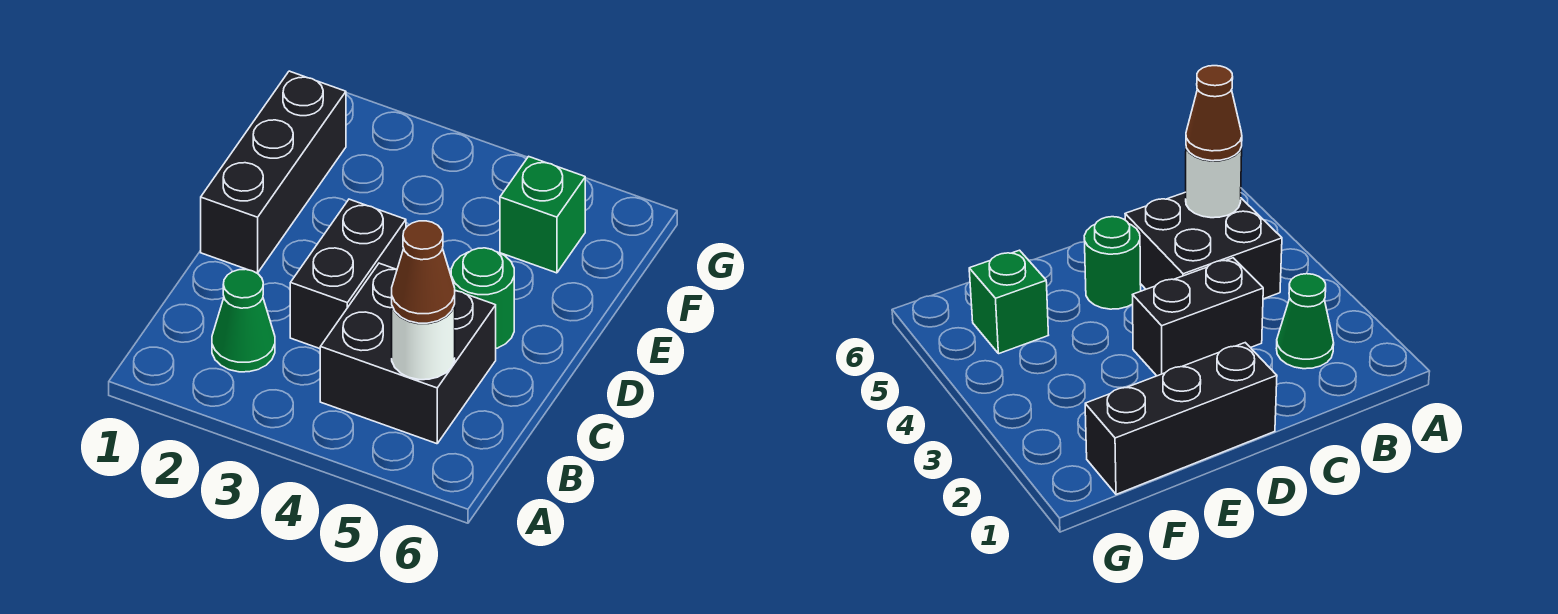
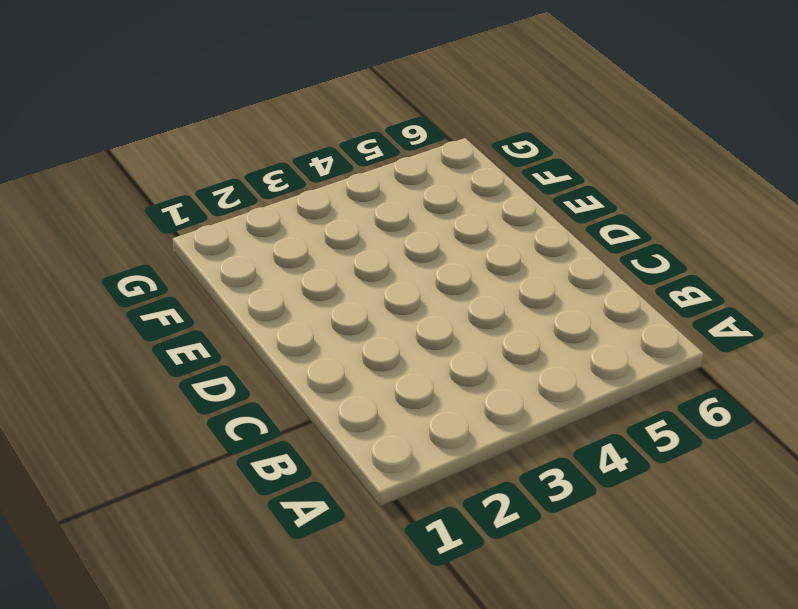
none -> green 1x1 cone [212,269,275,372]
none -> black 2x2 brick [320,263,496,444]

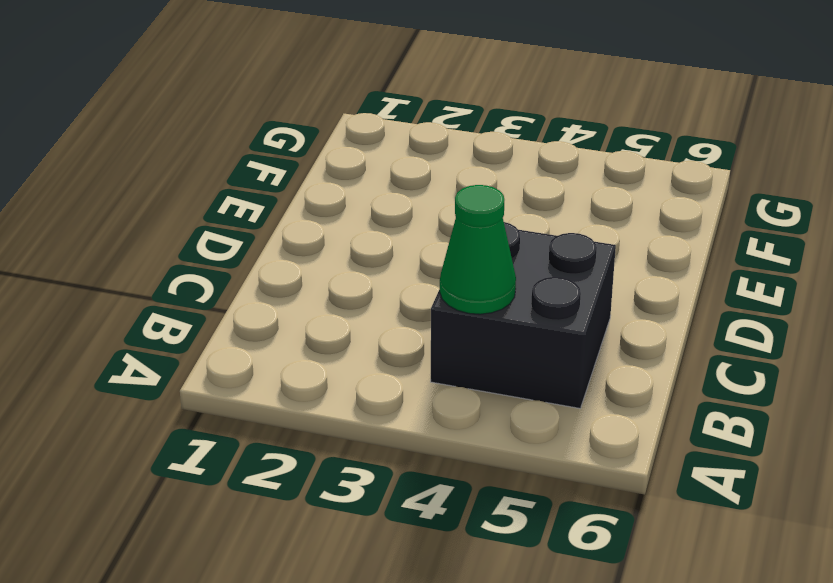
green 1x1 cone [440,185,516,314] -> green 1x1 cone moved to [212,269,275,372]
none -> black 1x2 brick [290,199,406,349]
none -> black 1x3 brick [201,71,346,273]

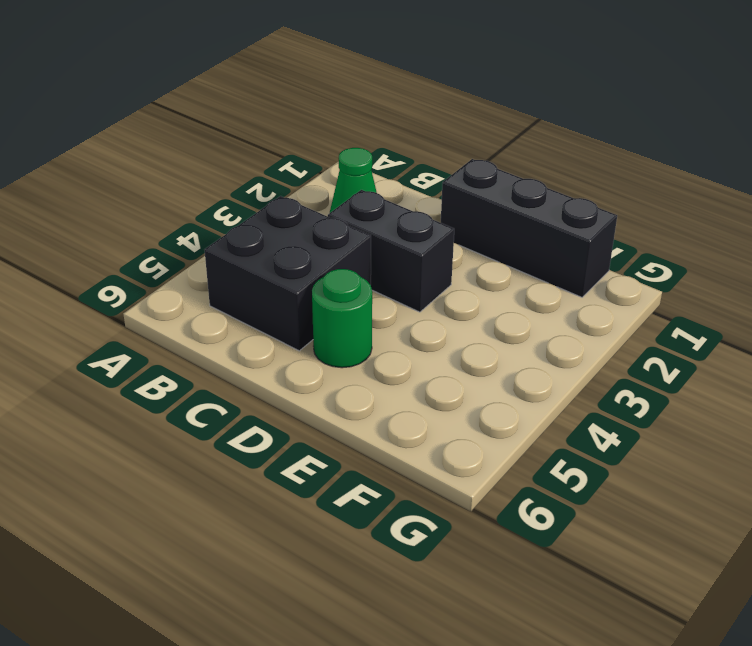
none -> green 1x1 brick [500,156,585,273]
none -> white 1x1 round brick [392,305,455,380]

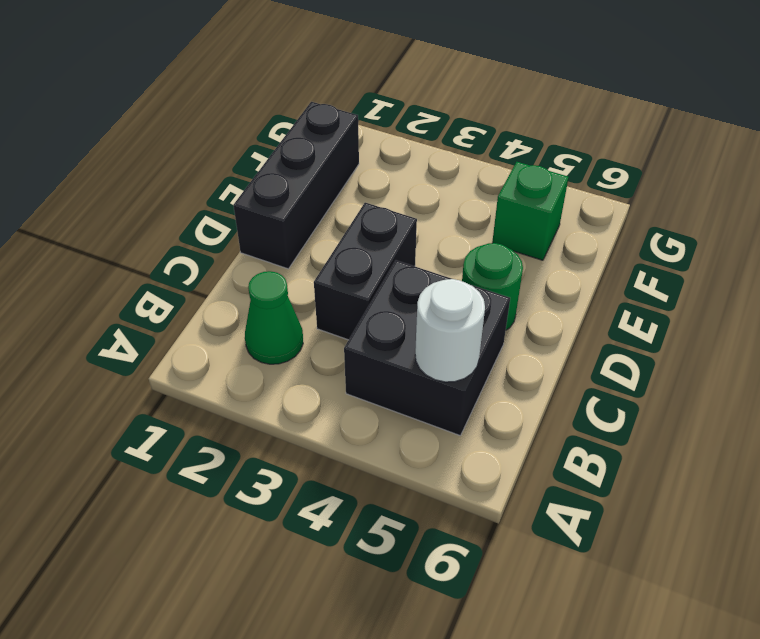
none -> brown 1x1 cone [392,221,455,323]

